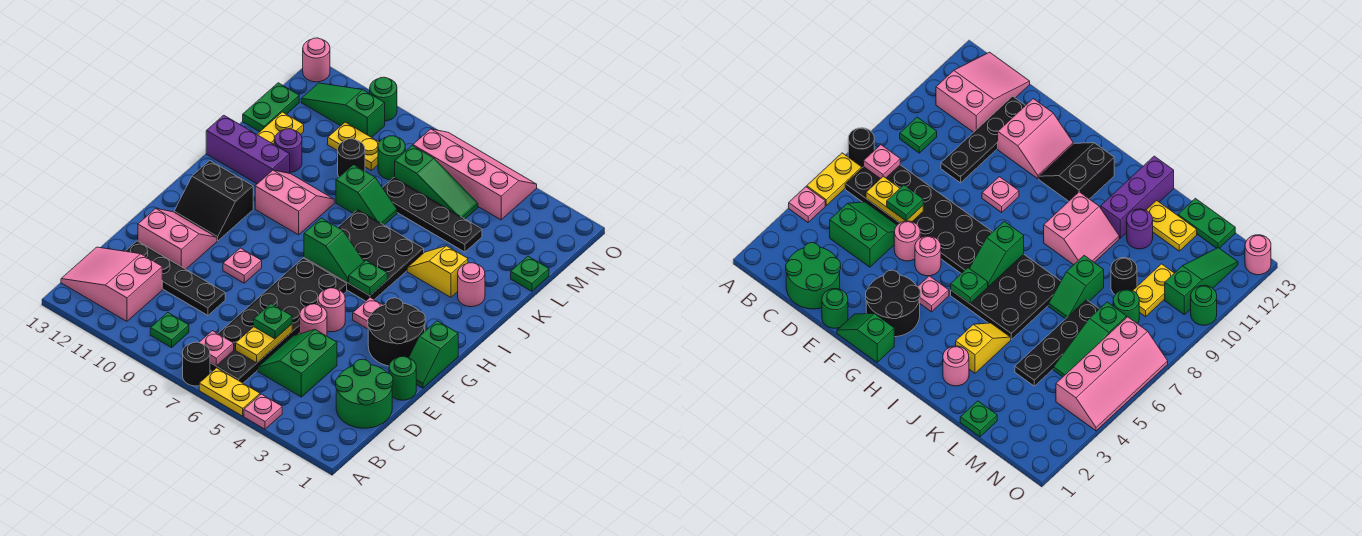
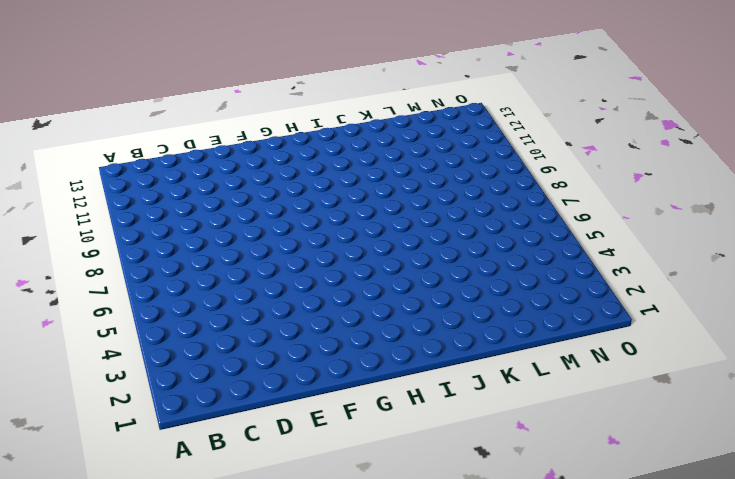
none -> pink 1x1 plate [244,394,282,429]
none -> yellow 1x2 plate [199,368,260,416]
none -> black 1x1 round brick [183,342,210,386]
none -> black 2x6 plate [210,258,347,383]

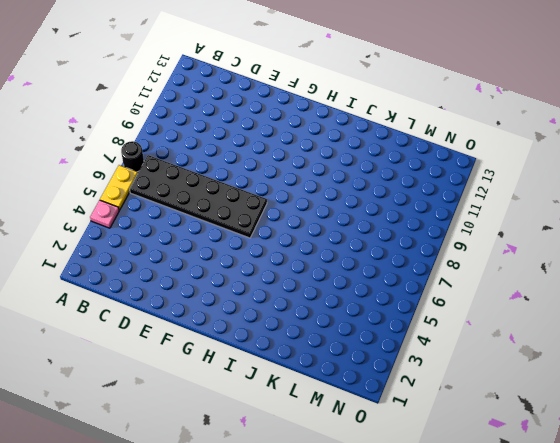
none -> green 1x1 plate [150,313,189,348]
none -> pink 2x3 slope [61,247,162,321]
none -> green 2x2 round brick [336,359,393,428]
none -> green 2x2 slope [258,330,337,397]

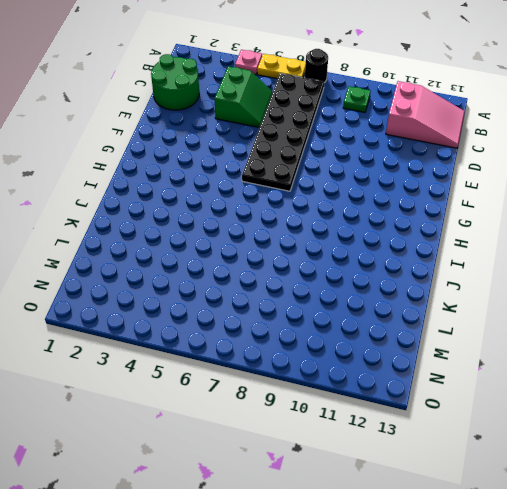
none -> black 1x4 plate [126,241,225,315]
none -> green 1x1 round brick [389,356,416,400]
none -> pink 1x1 round brick [300,304,327,336]
none -> pink 2x2 slope [138,208,217,269]

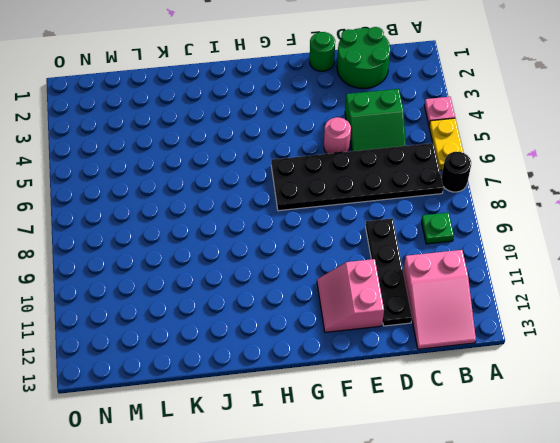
none -> green 1x2 slope [409,321,458,388]
none -> black 2x2 round brick [368,298,425,366]
none -> pink 1x1 round brick [318,288,345,332]
none -> pink 1x1 plate [223,248,262,283]

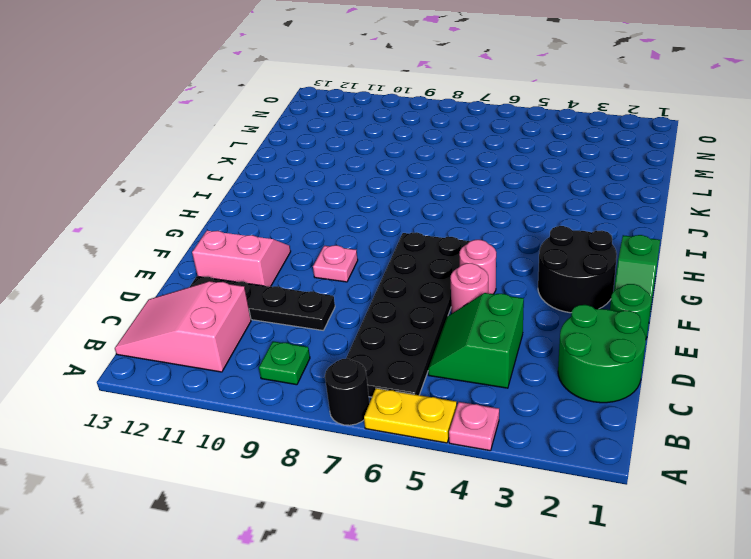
none -> pink 1x1 plate [353,298,382,329]
none -> black 2x2 slope [174,161,253,241]
none -> black 3x3 plate [304,210,424,301]
none -> pink 2x2 slope [255,170,334,235]

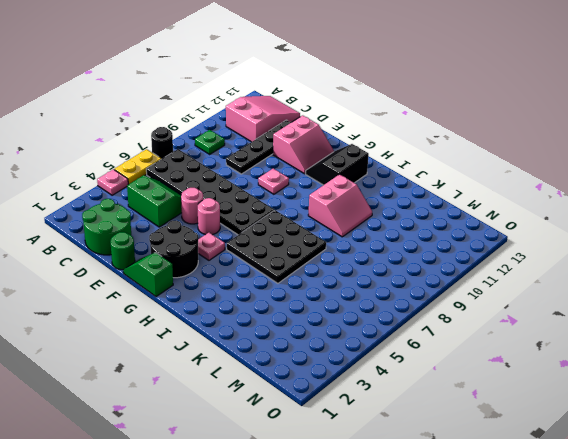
none -> pink 1x1 round brick [458,263,485,307]
none -> yellow 1x2 slope [407,246,468,297]
none -> purple 1x3 brick [206,115,290,184]
none -> green 1x2 slope [336,165,397,225]

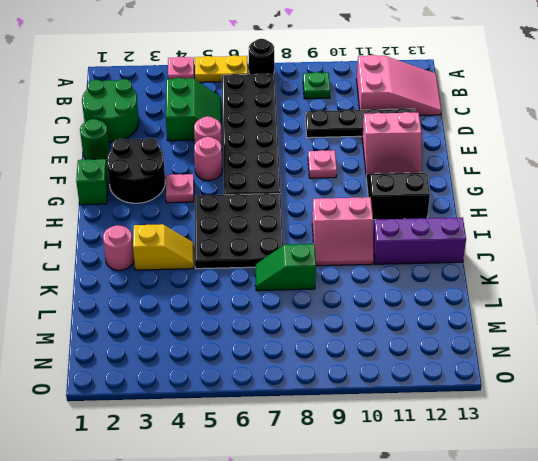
none -> purple 1x1 round brick [275,129,302,172]
none -> yellow 1x2 plate [257,112,304,145]
none -> green 1x1 plate [511,256,549,291]
none -> black 1x4 plate [383,178,482,252]

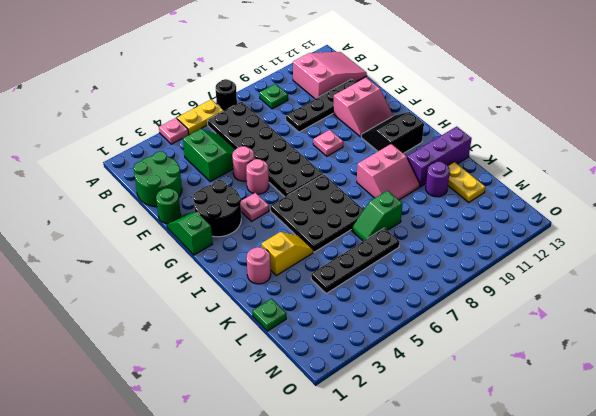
none -> black 1x1 round brick [338,139,365,177]
none -> green 1x2 plate [243,83,299,132]
none -> green 1x3 slope [395,146,478,219]
none -> green 1x1 round brick [378,136,405,180]

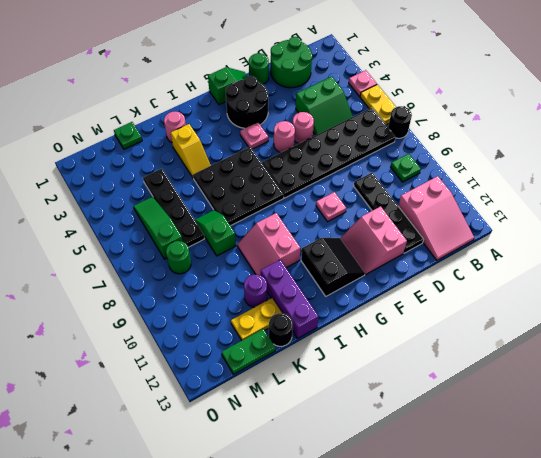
black 1x1 round brick [269,313,293,346] -> black 1x1 round brick moved to [338,139,365,177]
none -> yellow 1x2 plate [328,122,379,170]
none -> pink 2x4 slope [413,129,537,220]
none -> green 1x3 slope [301,83,385,137]
none -> green 1x1 round brick [370,77,397,121]

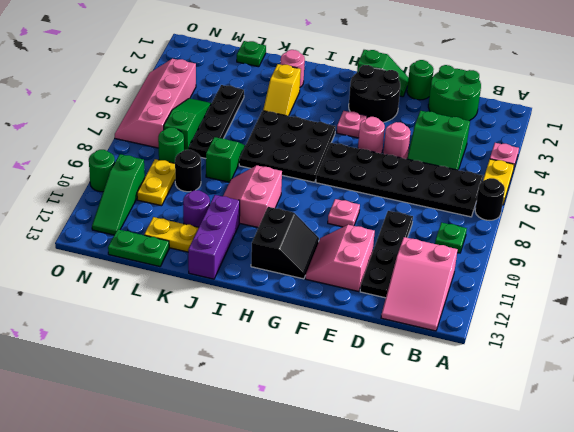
none -> pink 1x1 round brick [303,38,330,82]
none -> pink 1x1 plate [199,331,234,366]
none -> yellow 1x2 plate [236,324,292,363]
none -> green 1x1 plate [349,260,387,296]

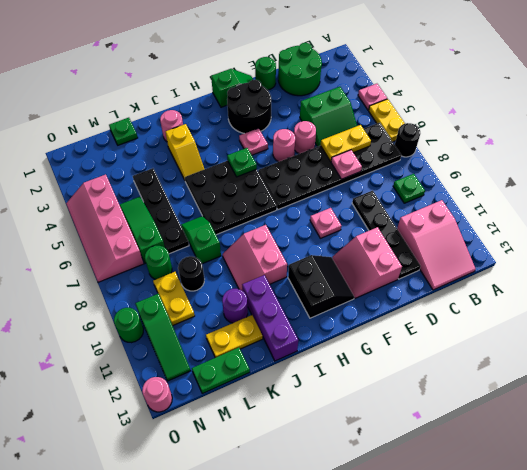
pink 1x1 plate [331,150,362,179] -> pink 1x1 plate moved to [199,331,234,366]
none -> green 1x2 slope [304,218,364,282]
none -> green 1x1 plate [254,304,292,339]

